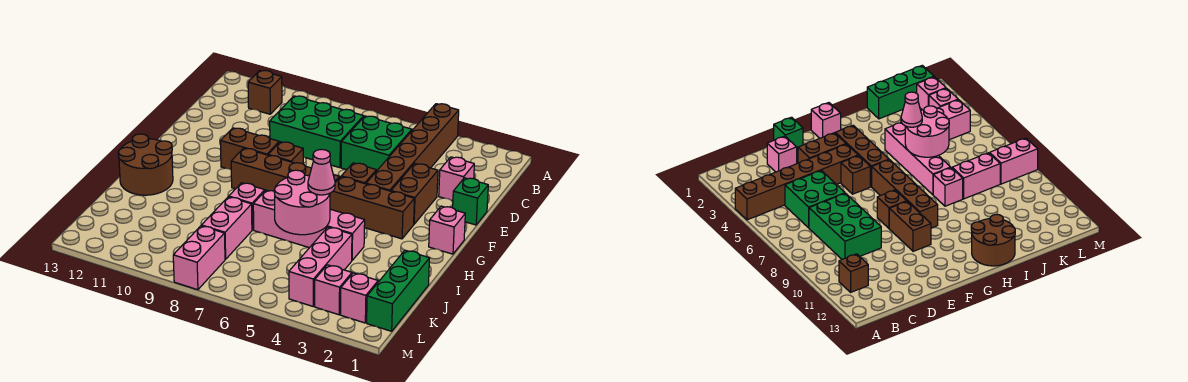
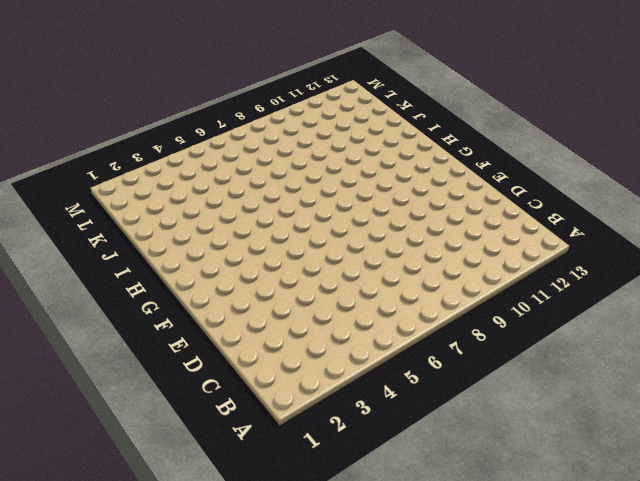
none -> brown 1x6 brick [366,104,459,191]
none -> brown 1x1 brick [248,70,282,114]
none -> green 2x2 brick [341,116,412,171]

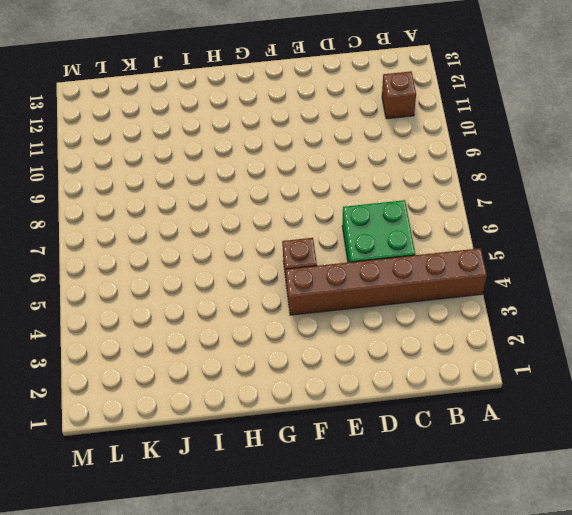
none -> green 2x3 brick [270,96,364,168]
none -> pink 1x1 brick [439,157,474,201]
none -> green 1x1 brick [453,178,488,225]

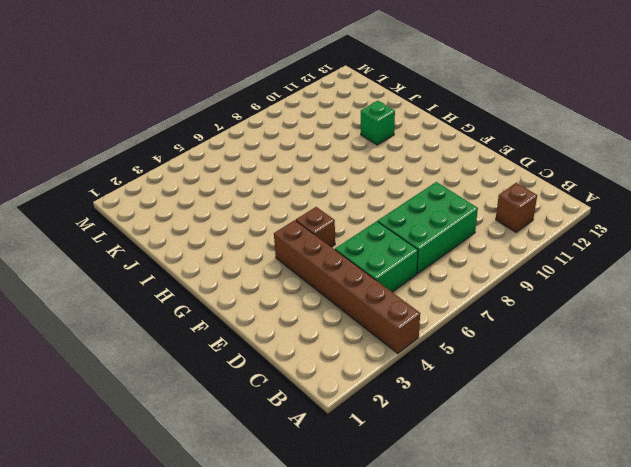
green 1x1 brick [361,101,395,145] -> green 1x1 brick moved to [453,178,488,225]
none -> pink 1x1 brick [439,157,474,201]
none -> brown 1x2 brick [391,164,438,224]
none -> brown 1x1 brick [269,142,303,164]

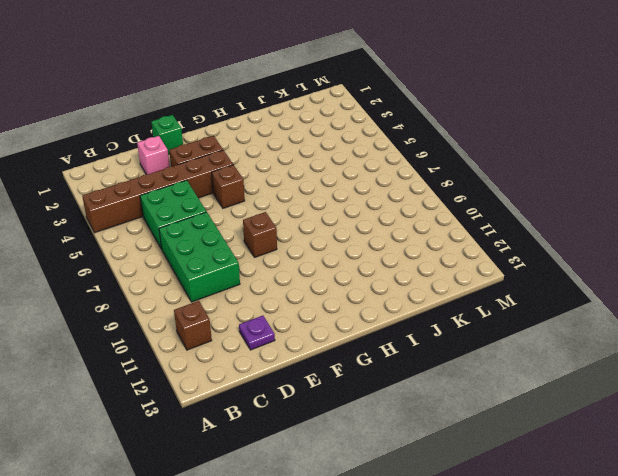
purple 1x1 plate [239,316,275,350] -> none
none -> brown 1x2 brick [220,128,279,170]
none -> pink 1x1 brick [429,206,465,254]
none -> brown 1x3 brick [330,177,414,239]

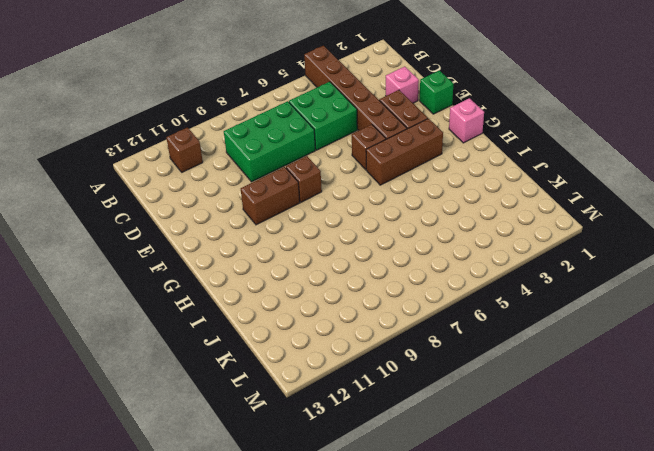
none -> brown 1x4 brick [231,148,340,191]
none -> brown 2x2 round brick [118,134,173,195]
none -> pink 1x4 brick [253,190,365,260]

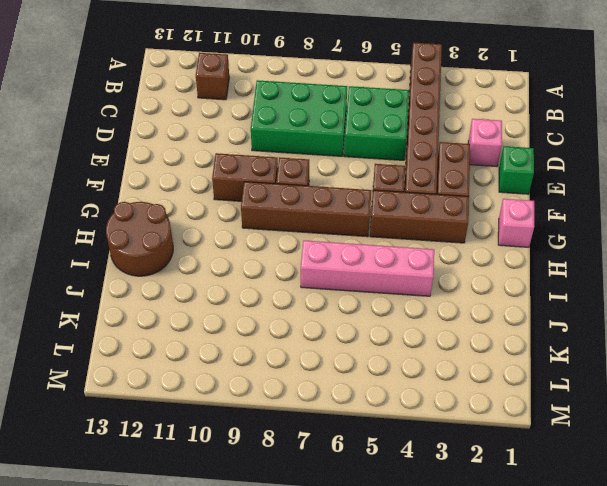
none -> pink 1x1 brick [229,183,265,230]
none -> green 1x3 brick [367,250,429,331]
none -> pink 1x3 brick [289,227,352,306]

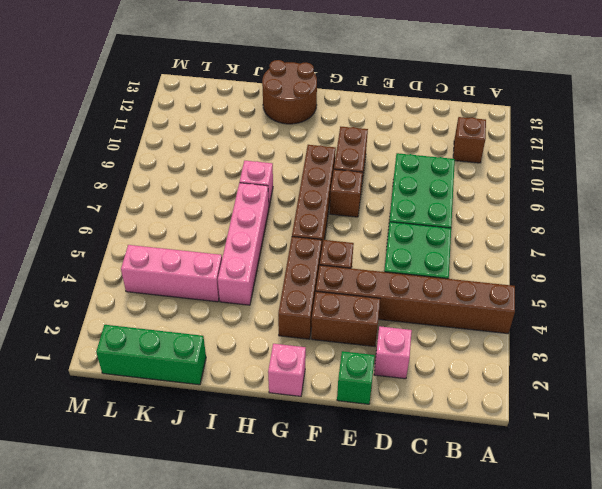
none -> pink 1x2 brick [202,197,252,259]
none -> pink 1x1 brick [340,273,378,323]
none -> pink 1x1 brick [315,265,352,315]

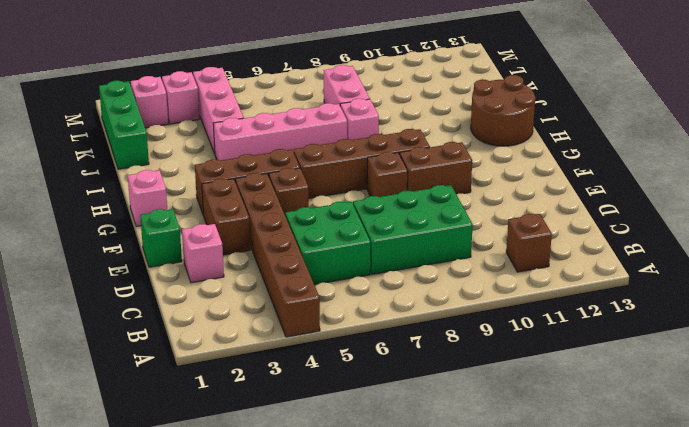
none -> pink 1x2 brick [173,226,225,290]
none -> pink 2x2 round brick [274,170,330,235]
none -> pink 1x1 cone [308,149,335,195]

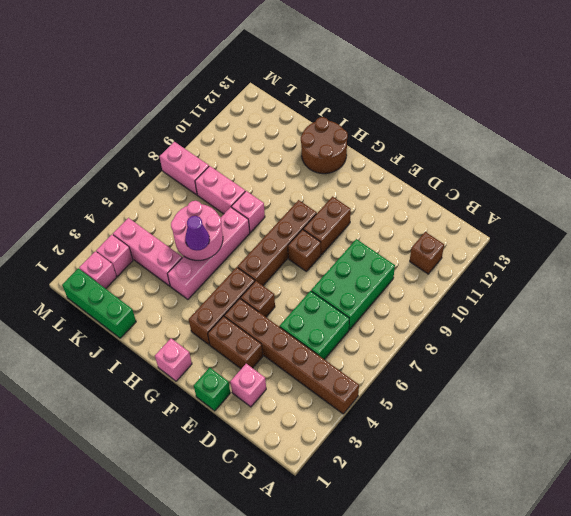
purple 1x1 cone [185,216,210,251] -> pink 1x1 cone [308,149,335,195]

